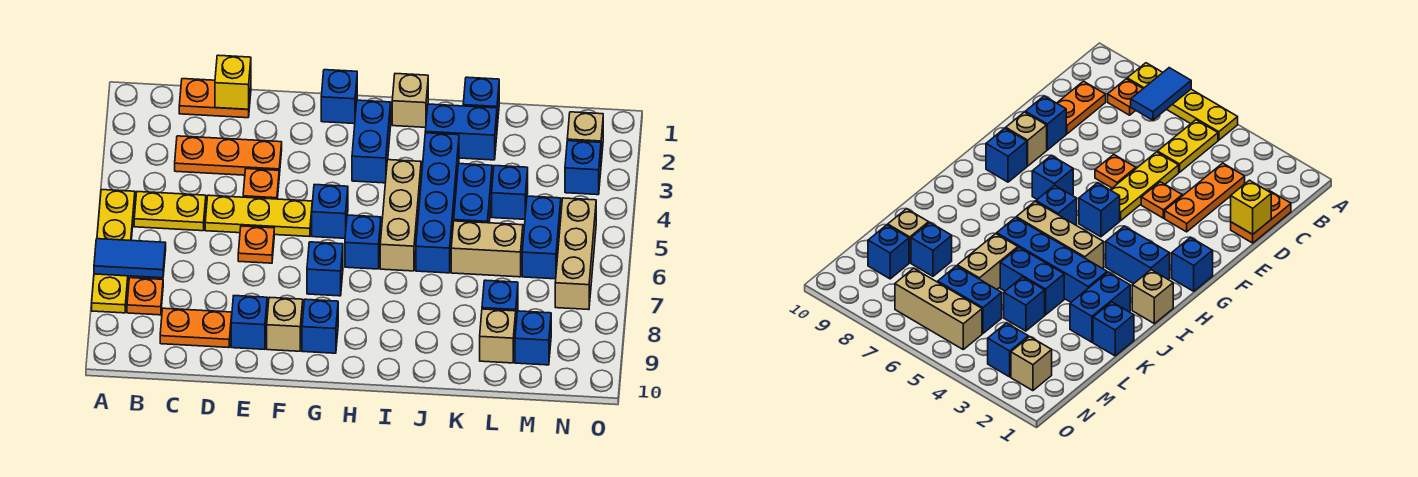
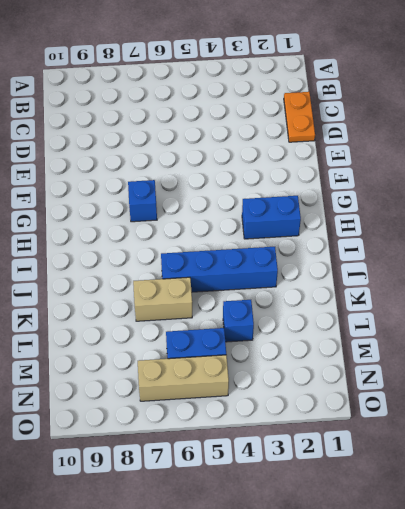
tan 1x2 brick [133,277,192,321] -> tan 1x2 brick turned to [451,221,523,277]
none -> yellow 1x4 plate [92,190,135,313]
none -> yellow 1x2 plate [134,192,206,231]
none -> orange 1x1 plate [127,278,163,315]
none -> orange 1x3 plate [175,136,282,175]

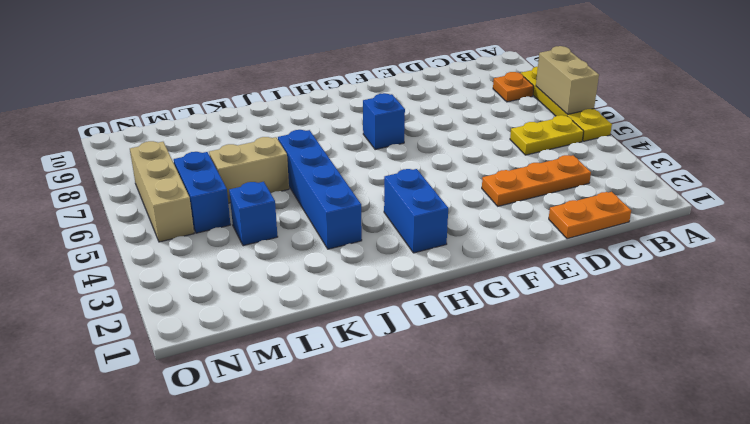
tan 1x2 brick [536,46,599,114] -> blue 1x2 tile [94,239,166,278]
none -> orange 1x2 plate [160,308,232,348]
none -> yellow 1x3 plate [205,195,312,237]
none -> orange 1x1 plate [243,169,279,199]
none -> orange 1x1 plate [238,226,274,263]

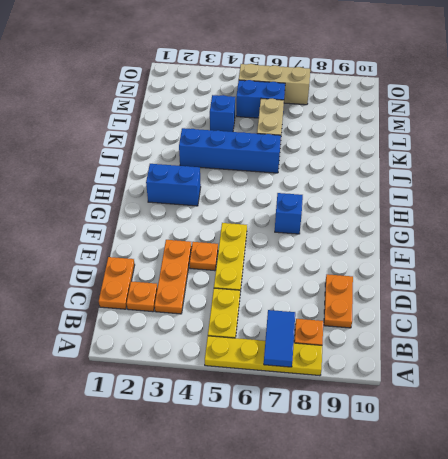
orange 1x1 plate [127,281,157,312] -> orange 1x1 plate moved to [238,226,274,263]
none -> blue 1x1 brick [231,296,267,349]
none -> tan 1x1 brick [267,297,303,351]
none -> blue 1x1 brick [321,70,357,124]
none -> blue 1x1 brick [312,185,348,238]

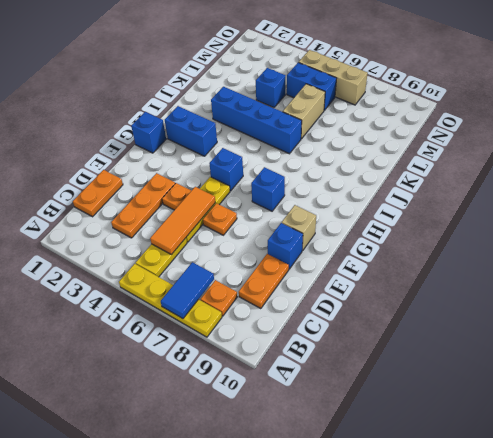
orange 1x3 tile [150,187,215,255] -> none
none -> blue 1x1 brick [302,299,338,353]
none -> blue 1x1 brick [345,215,381,269]
none -> tan 1x1 brick [392,74,428,127]
none -> tan 1x3 brick [380,160,421,271]

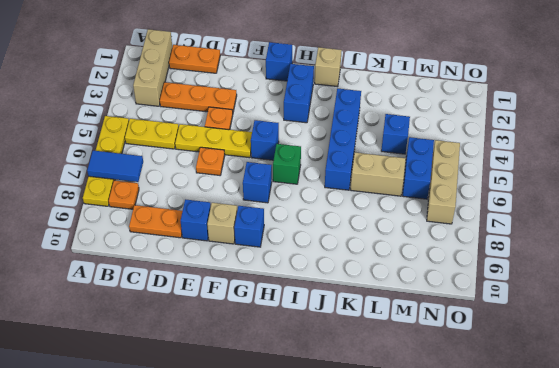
tan 1x3 brick [133,29,172,106] -> tan 1x3 brick moved to [380,160,421,271]
green 1x1 brick [273,144,301,184] -> blue 1x1 brick [345,215,381,269]
none -> blue 1x2 brick [425,104,497,160]
none -> blue 1x1 brick [463,77,499,127]
none -> blue 1x2 brick [454,164,492,223]
none -> blue 1x1 brick [482,280,518,322]

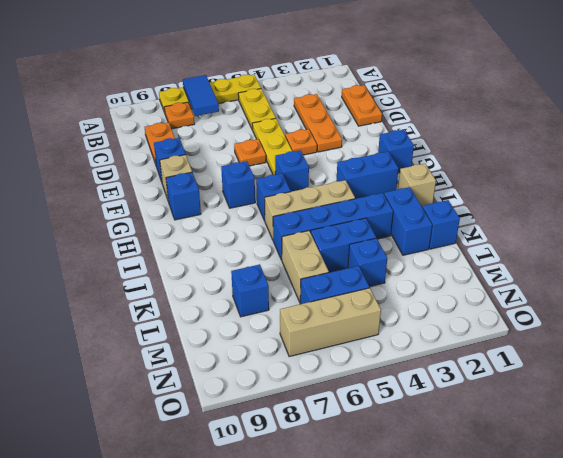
none -> tan 1x1 brick [480,309,516,363]
none -> blue 1x1 brick [515,311,551,365]
none -> tan 1x1 brick [567,112,603,162]
none -> blue 1x1 brick [565,141,601,195]

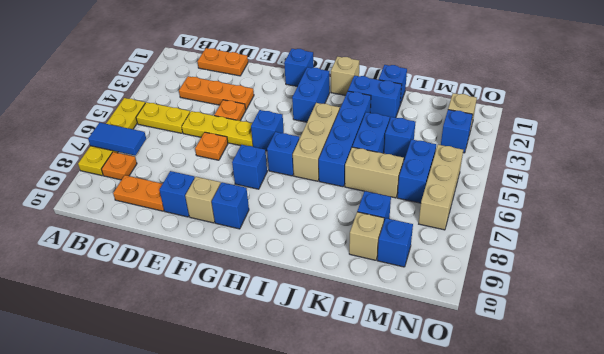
none -> yellow 1x1 brick [215,55,251,109]

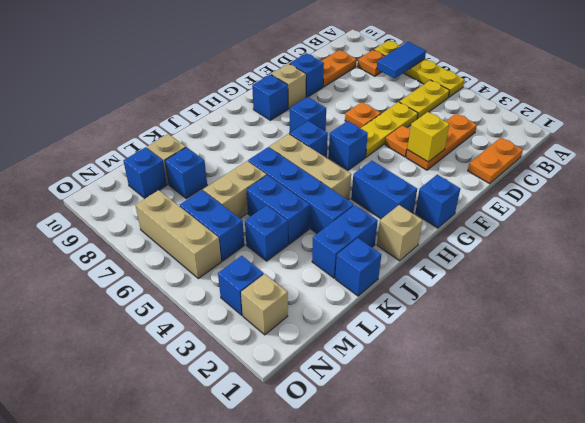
yellow 1x1 brick [407,112,449,162] -> yellow 1x1 brick moved to [215,55,251,109]

